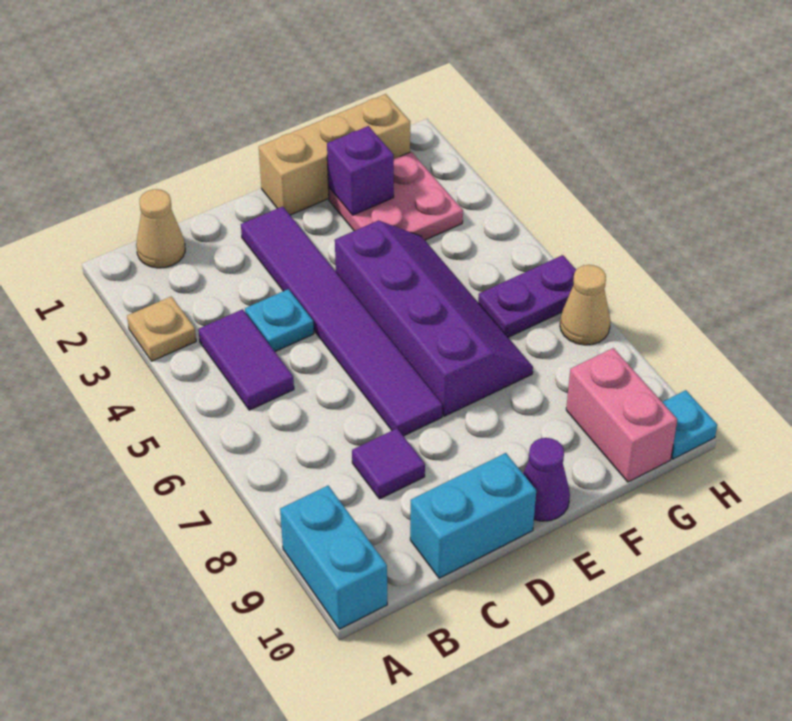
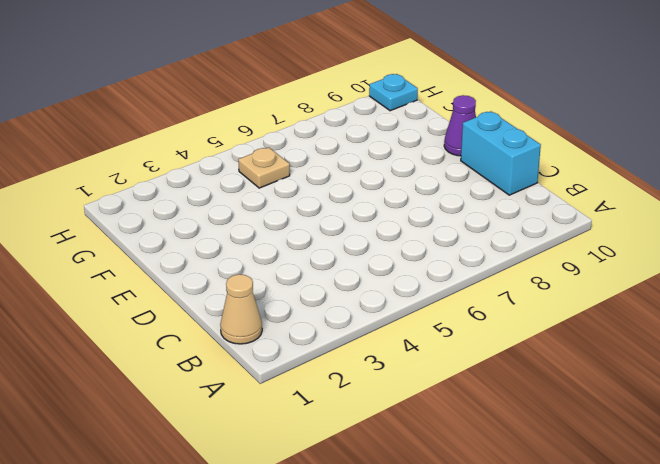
tan 1x1 plate [238,147,290,188] -> tan 1x1 plate moved to [127,296,196,361]
none -> cyan 1x2 brick [280,486,387,629]
none -> purple 1x2 tile [198,309,294,410]
none -> cyan 1x1 plate [245,289,314,352]

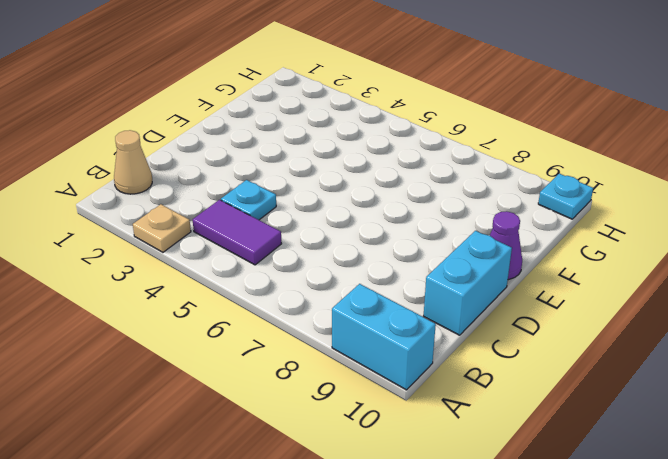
none -> purple 1x1 tile [352,429,425,499]
none -> purple 1x6 tile [241,206,442,436]
none -> tan 1x3 brick [259,94,410,215]

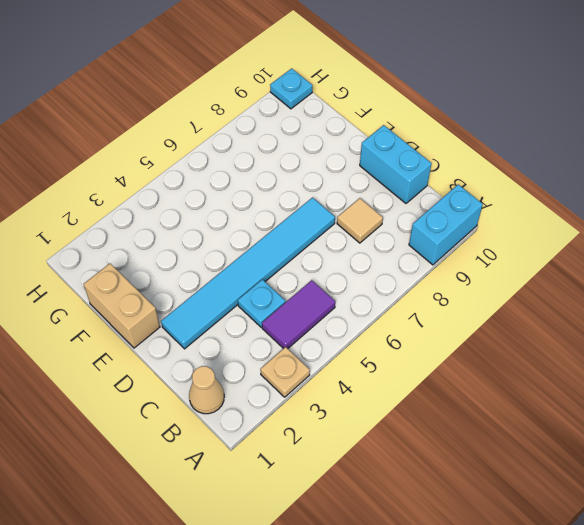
tan 1x1 tile [337,198,383,243] -> purple 1x1 tile [352,429,425,499]
cyan 1x6 tile [161,198,335,349] -> purple 1x6 tile [241,206,442,436]
tan 1x2 brick [84,264,160,348] -> tan 1x3 brick [259,94,410,215]
none -> purple 2x4 slope [335,220,533,416]
none -> purple 1x1 cone [523,438,570,521]
none -> pink 2x2 plate [328,152,463,240]

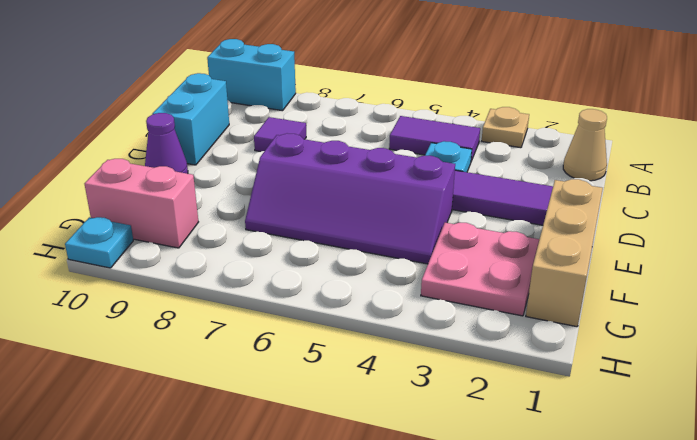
none -> purple 1x2 plate [478,255,576,337]
none -> tan 1x1 cone [560,265,610,345]
none -> purple 1x1 brick [327,126,394,215]

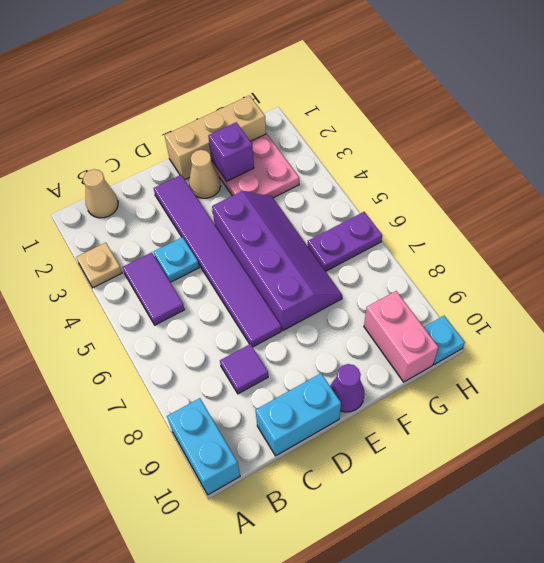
tan 1x1 cone [189,150,221,198] -> tan 1x1 cone moved to [560,265,610,345]

